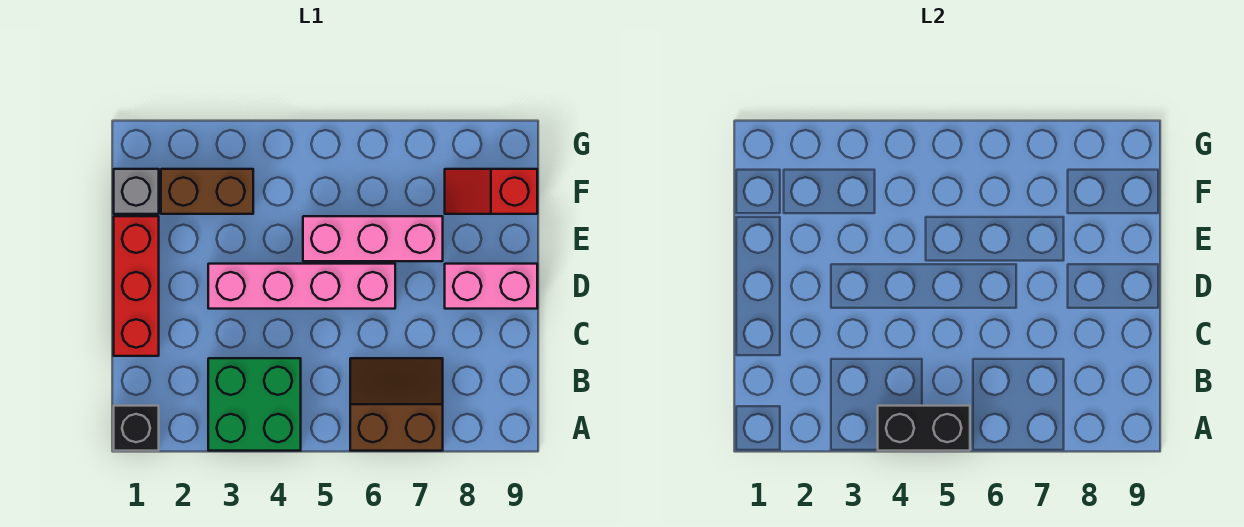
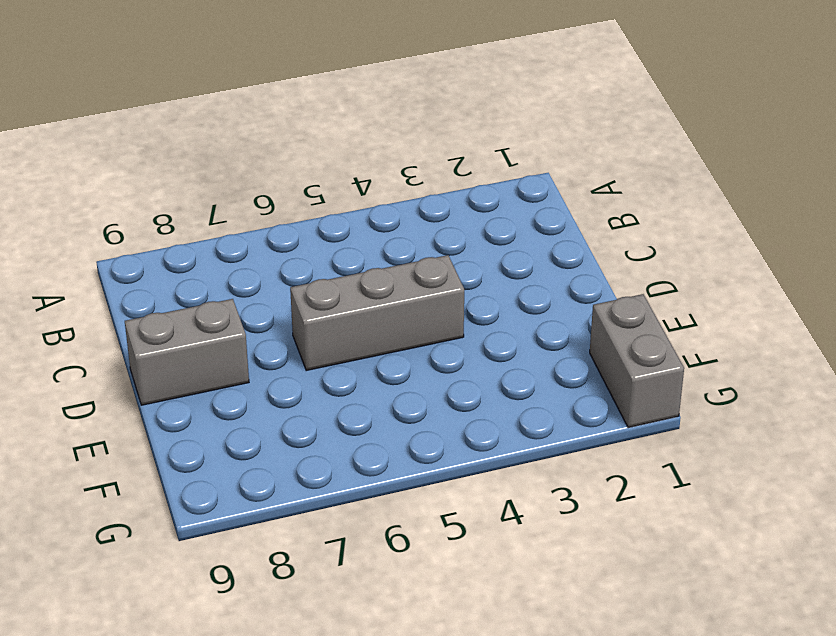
grey 1x3 brick [290,255,464,370] -> pink 1x4 brick [208,264,395,309]
grey 1x2 brick [125,299,249,405] -> pink 1x2 brick [445,264,537,309]
grey 1x2 brick [590,294,684,428] -> grey 1x1 brick [114,169,159,214]
none -> black 1x1 brick [114,406,159,451]
none -> green 2x2 brick [208,358,301,451]

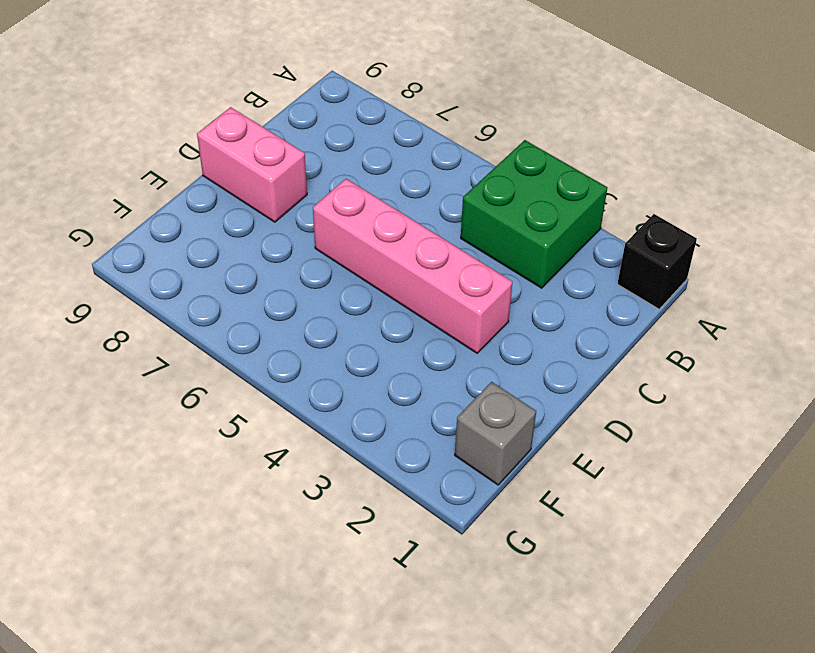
none -> brown 2x2 slope [350,358,443,451]
none -> red 1x3 brick [114,216,159,356]

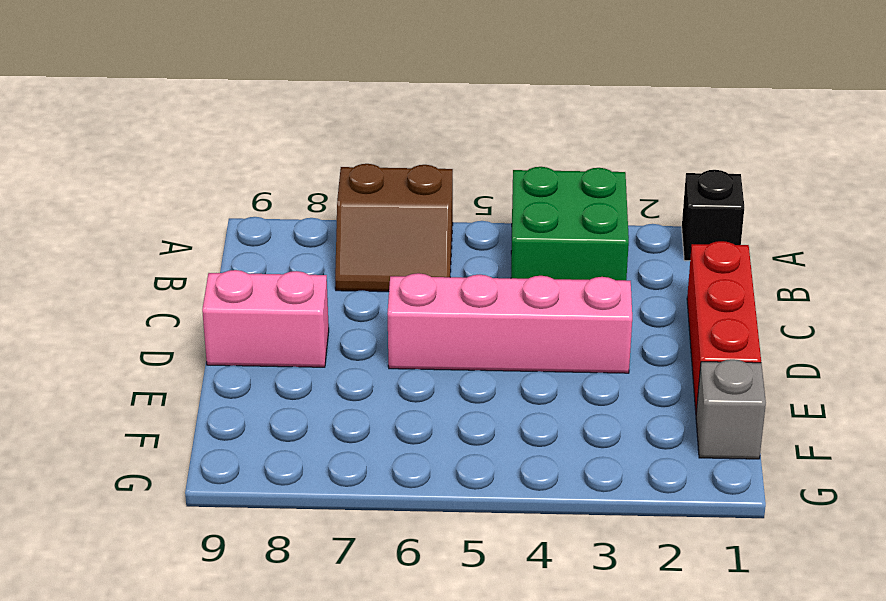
none -> pink 1x3 brick [303,216,443,261]
none -> brown 1x2 brick [161,169,253,214]

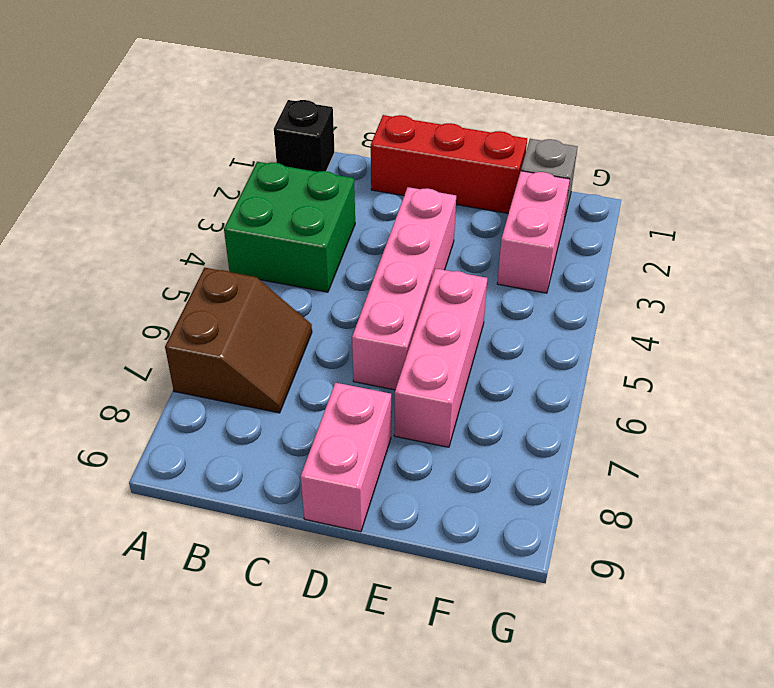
pink 1x2 brick [497,171,570,293] -> brown 1x2 brick [161,169,253,214]
none -> red 1x2 slope [445,169,537,214]
none -> black 1x2 brick [878,406,970,451]

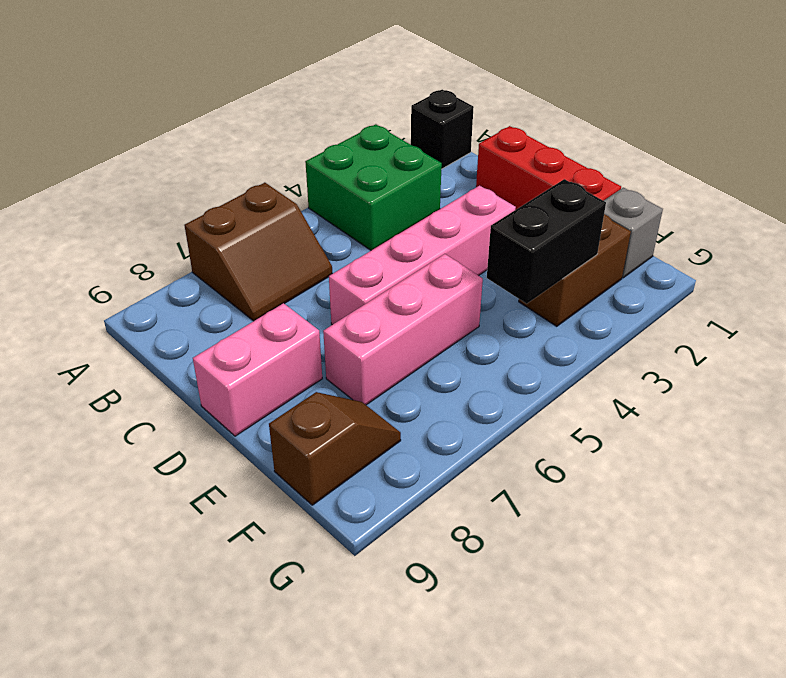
black 1x2 brick [487,179,606,304] -> black 1x2 brick moved to [878,406,970,451]
brown 1x2 slope [269,392,401,505] -> red 1x2 slope [445,169,537,214]

